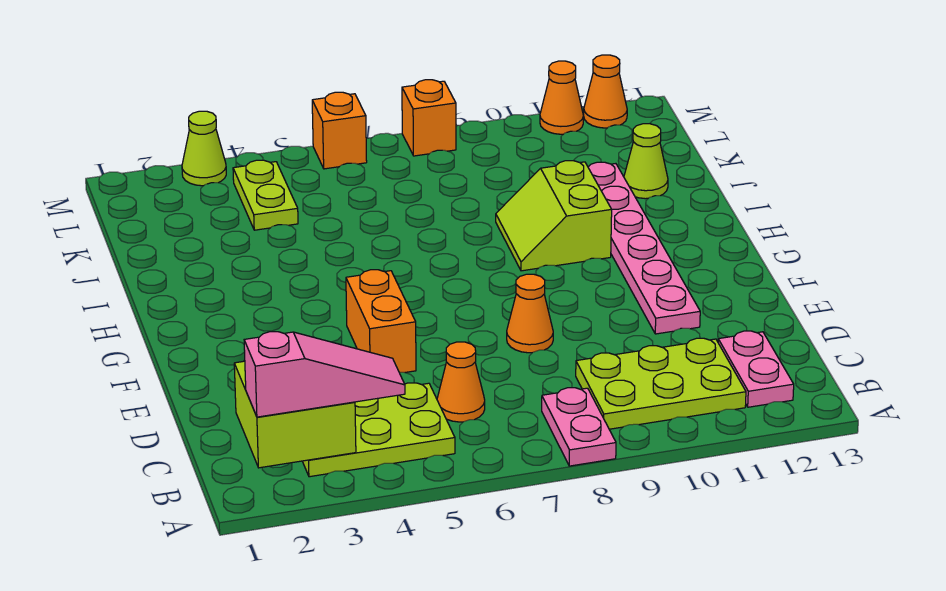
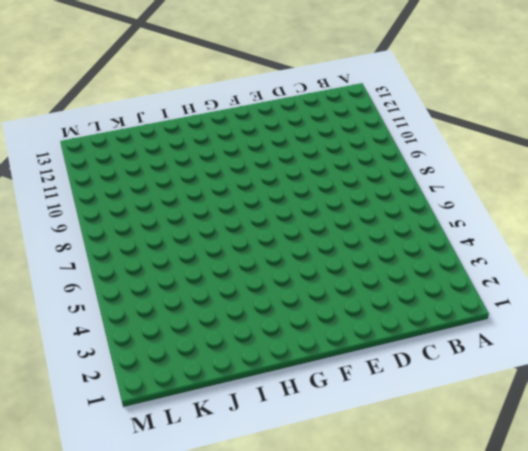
none -> pink 1x2 plate [542,388,616,466]
none -> lime 2x3 plate [302,383,455,477]
none -> lime 2x3 plate [576,338,746,429]

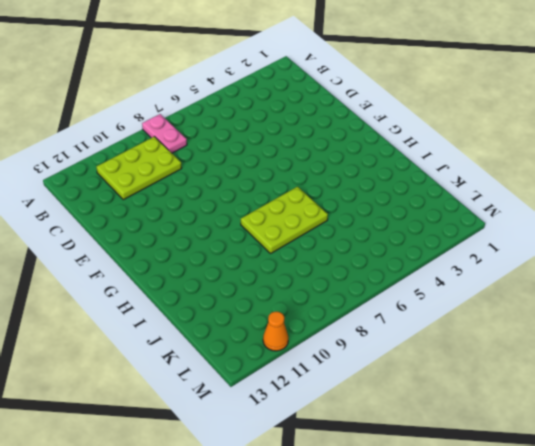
lime 2x3 plate [241,187,328,253] -> lime 2x3 plate moved to [302,383,455,477]
none -> pink 1x2 plate [718,331,794,407]
none -> orange 1x1 cone [437,342,485,422]
none -> orange 1x2 brick [346,270,416,373]

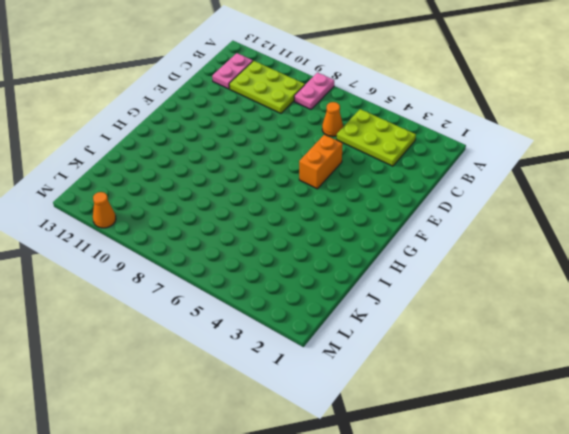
none -> orange 1x1 cone [507,274,553,353]
none -> pink 1x6 plate [588,162,700,334]
none -> lime 2x2 slope [496,161,612,271]

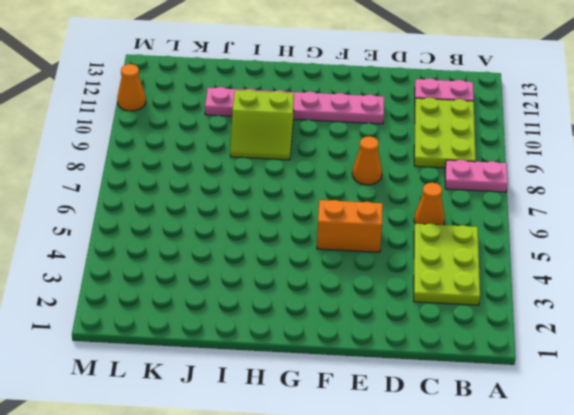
none -> lime 1x1 cone [624,124,668,199]
none -> lime 1x2 plate [233,160,298,230]
none -> lime 1x1 cone [182,111,226,186]

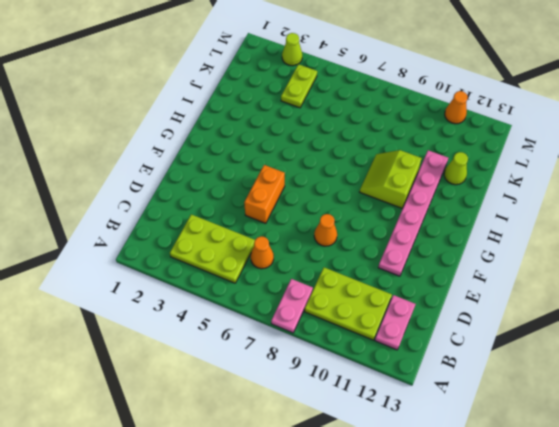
none -> orange 1x1 brick [312,92,367,169]
none -> orange 1x1 brick [402,80,456,156]
none -> orange 1x1 cone [584,55,627,128]

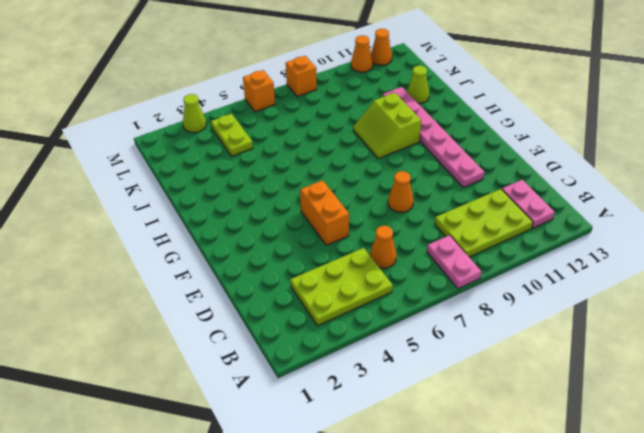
none -> lime 2x2 brick [234,361,356,468]
none -> pink 1x3 slope [244,332,405,417]

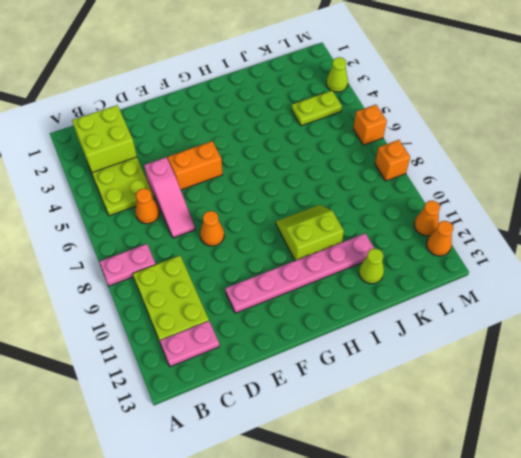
pink 1x3 slope [144,157,195,238] -> pink 1x3 slope moved to [244,332,405,417]

